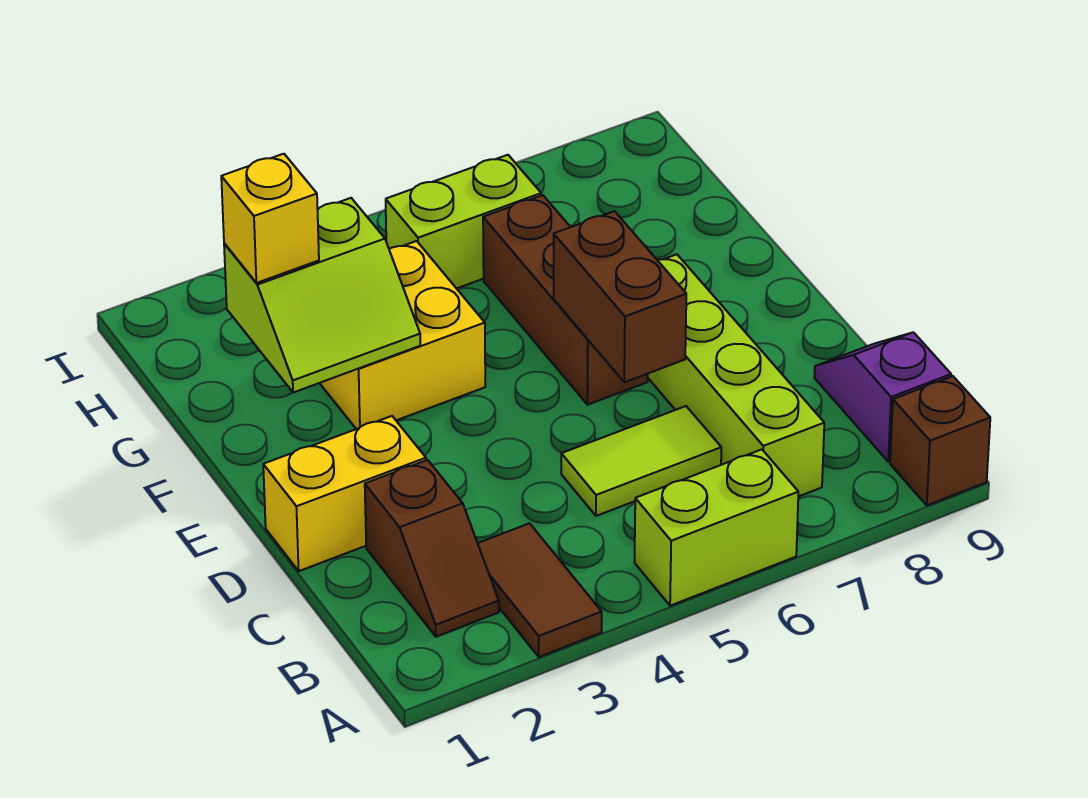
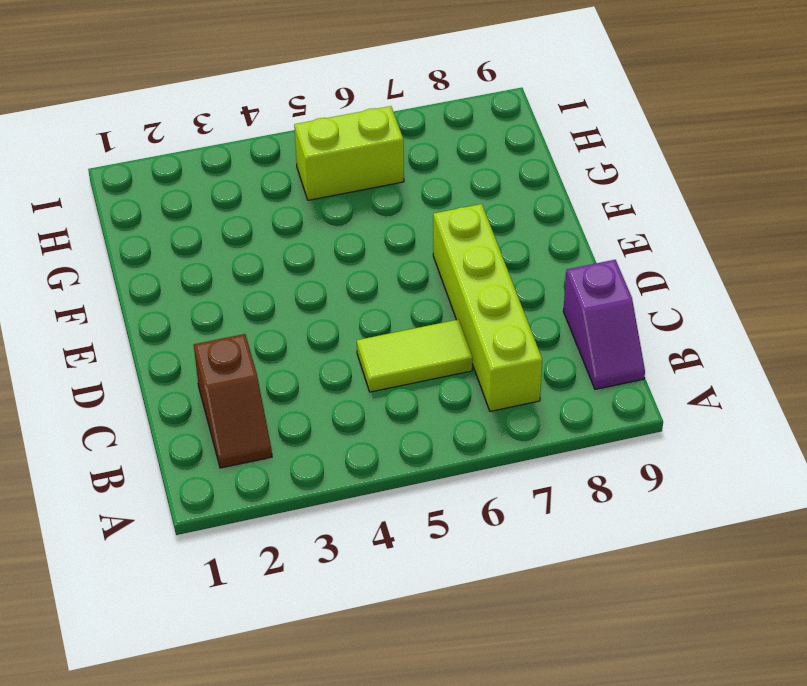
purple 1x2 slope [563,260,645,389] -> purple 1x2 slope turned to [814,332,951,462]
none -> brown 1x2 tile [478,523,602,657]
none -> lime 1x2 brick [635,450,798,606]
none -> brown 1x1 brick [890,376,990,505]

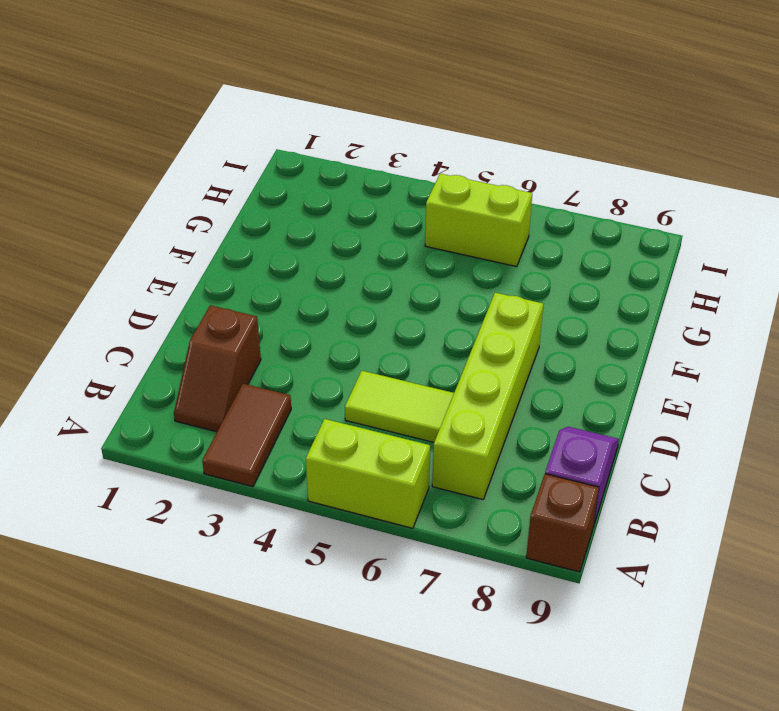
none -> yellow 1x2 brick [263,416,426,571]
none -> brown 1x3 brick [483,195,648,405]
none -> yellow 2x2 brick [320,241,485,429]

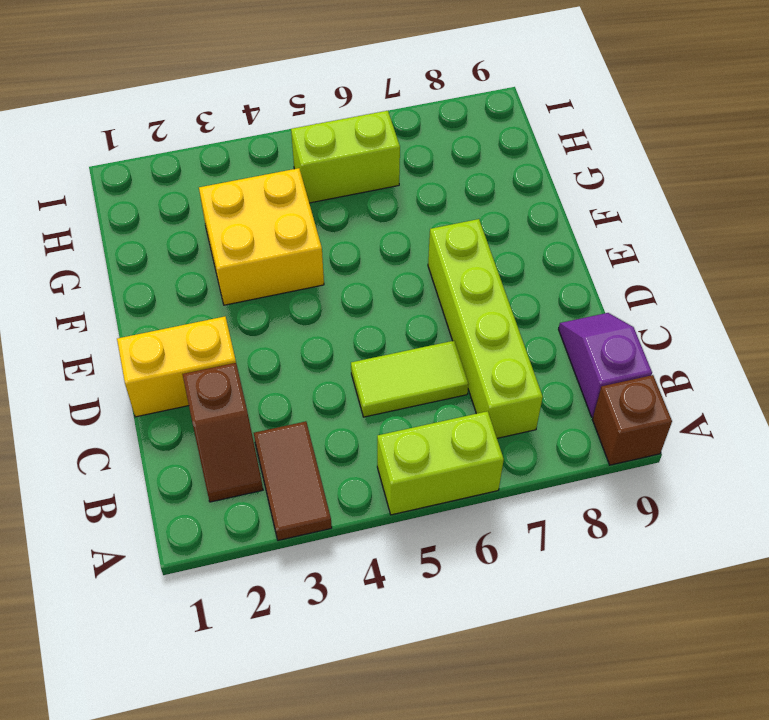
none -> brown 1x3 brick [483,195,648,405]
none -> brown 1x2 brick [554,211,686,382]
none -> lime 2x2 slope [224,198,420,393]

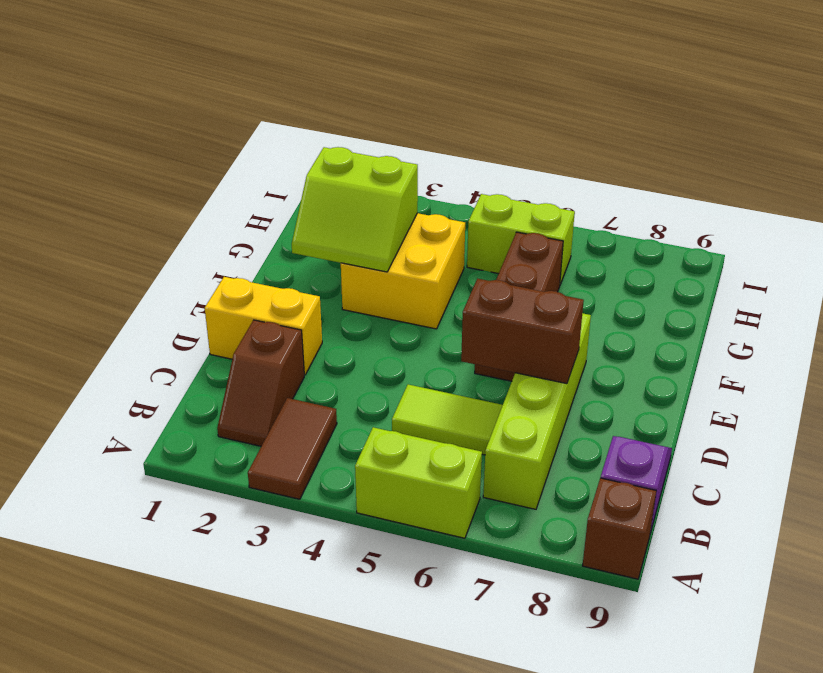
brown 1x2 brick [461,279,584,384] -> brown 1x2 brick turned to [554,211,686,382]
none -> yellow 1x1 brick [221,154,319,283]

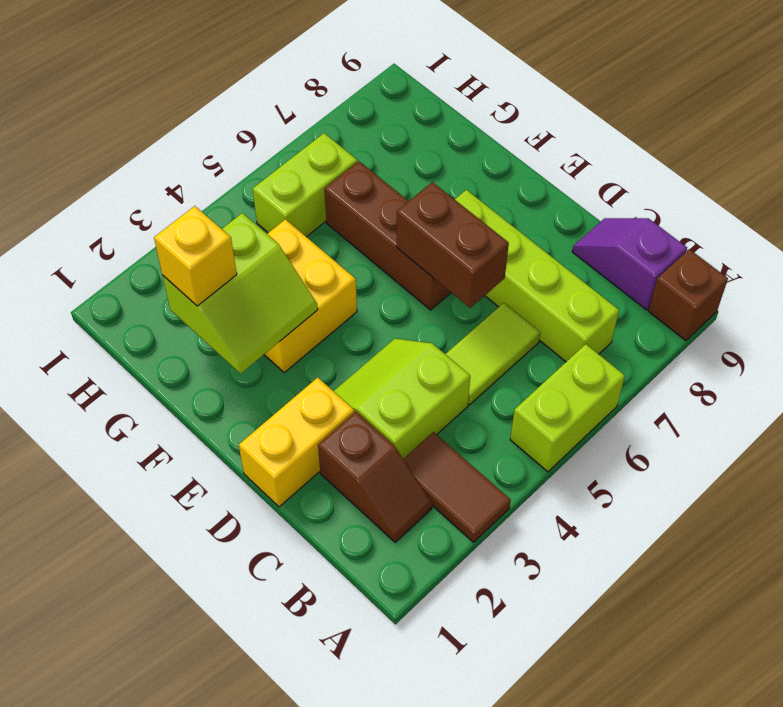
lime 2x2 slope [334,338,470,459] -> none

